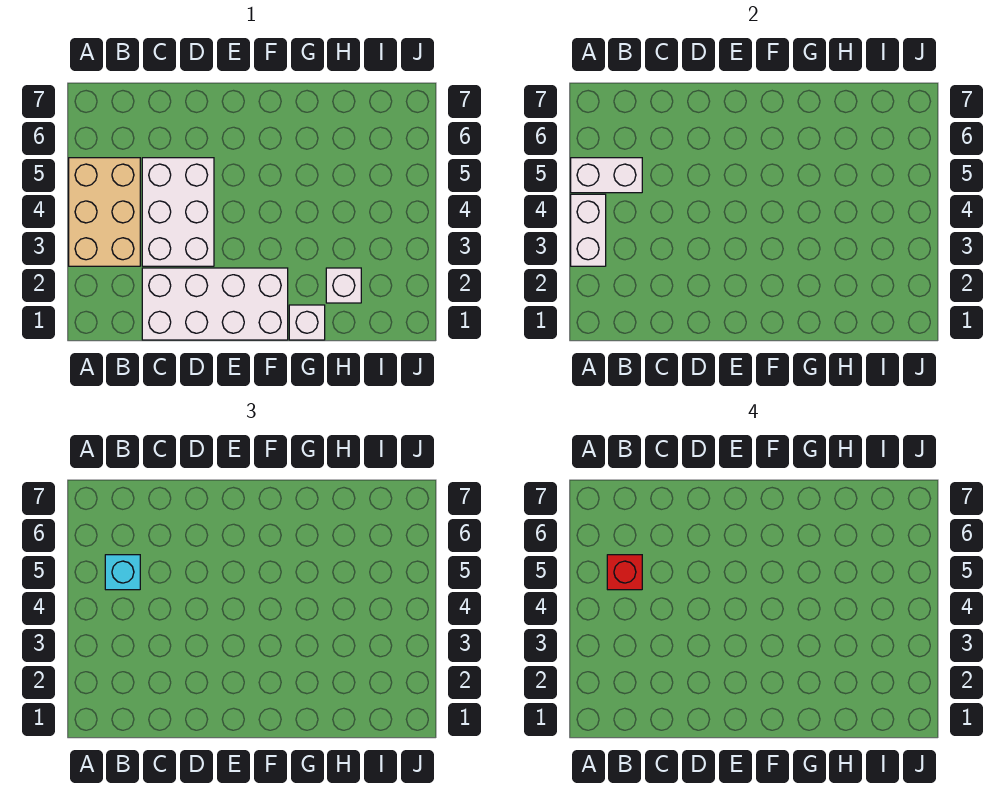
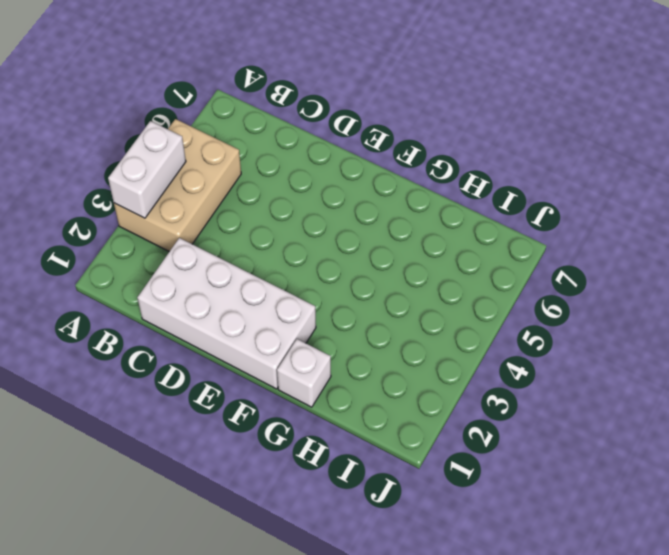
none -> white 2x3 brick [142,158,214,266]
none -> white 1x1 brick [326,268,361,303]

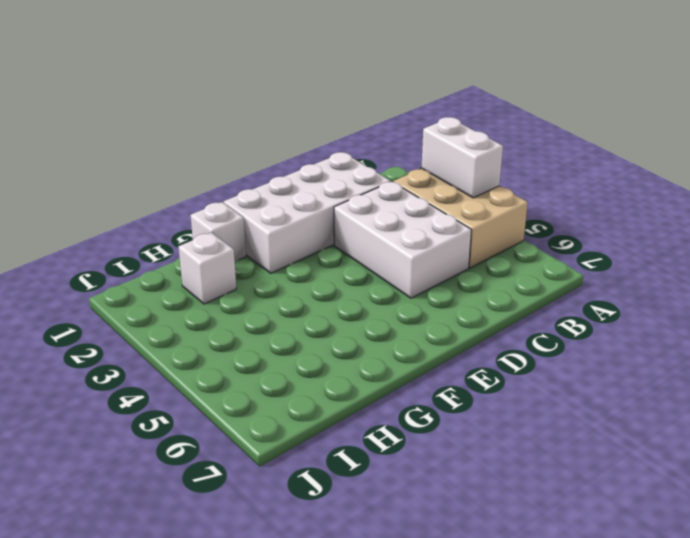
none -> white 1x2 brick [571,158,642,193]
none -> cyan 1x1 brick [105,555,140,590]

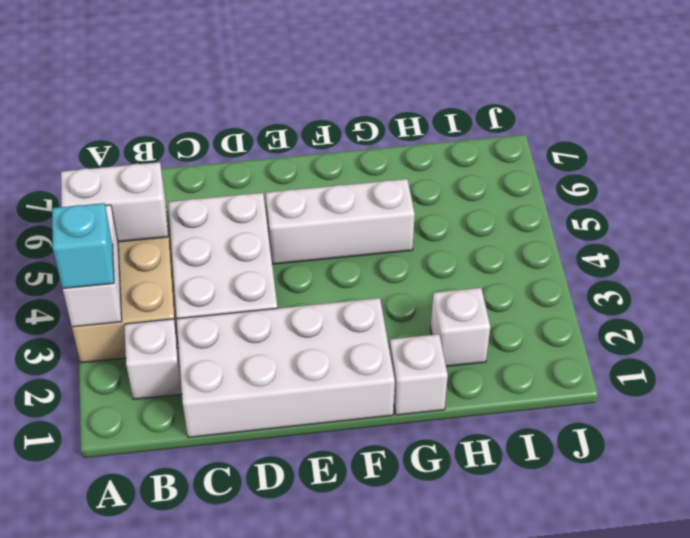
cyan 1x1 brick [52,203,114,289] -> cyan 1x1 brick moved to [105,555,140,590]
white 1x1 brick [124,319,182,399] -> none
white 1x3 brick [266,179,415,264] -> none
none -> red 1x1 brick [607,555,642,590]

